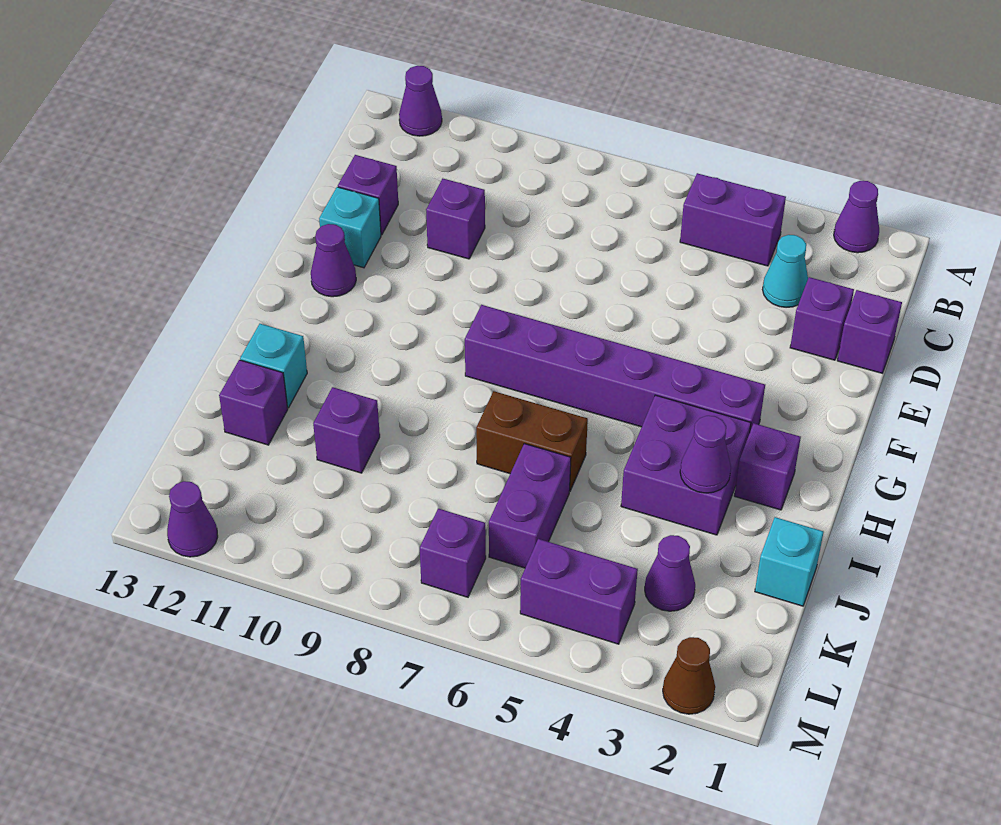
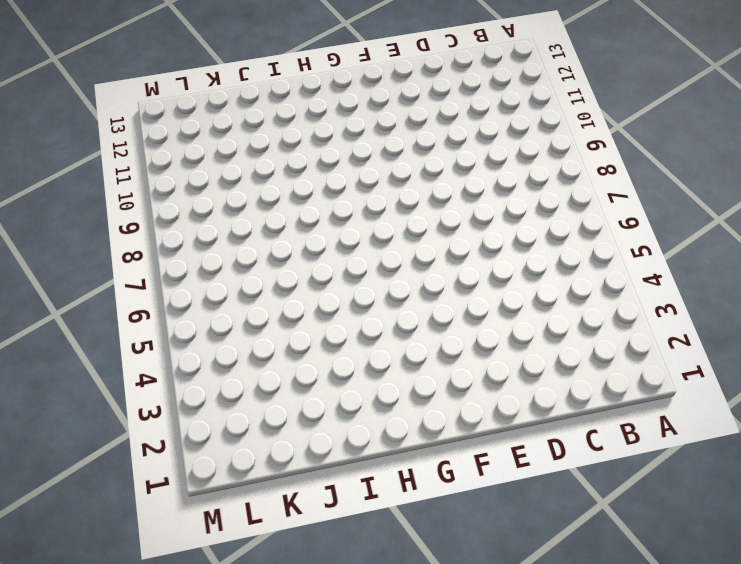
none -> purple 1x1 cone [834,181,879,253]
none -> purple 1x1 cone [399,66,442,136]
none -> purple 1x2 brick [680,173,786,266]

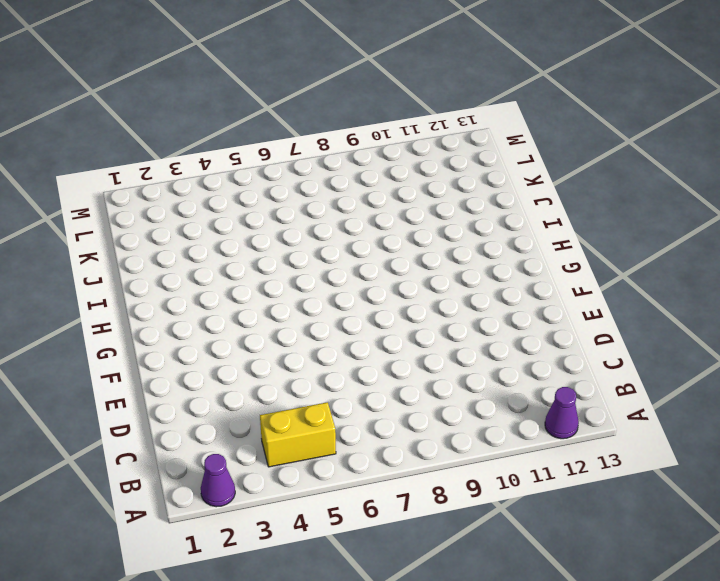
yellow 1x2 brick [260,402,336,467] -> purple 1x2 brick [680,173,786,266]
none -> cyan 1x1 cone [763,235,808,307]
none -> purple 1x1 brick [837,290,902,373]
none -> purple 1x1 brick [790,277,854,360]

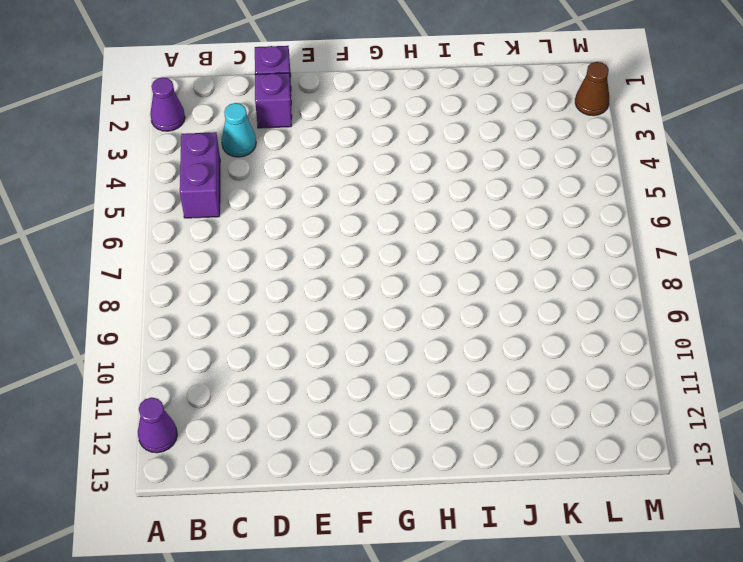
none -> purple 1x1 brick [426,179,485,259]
none -> purple 1x1 brick [338,155,398,235]
none -> cyan 1x1 brick [319,187,381,268]

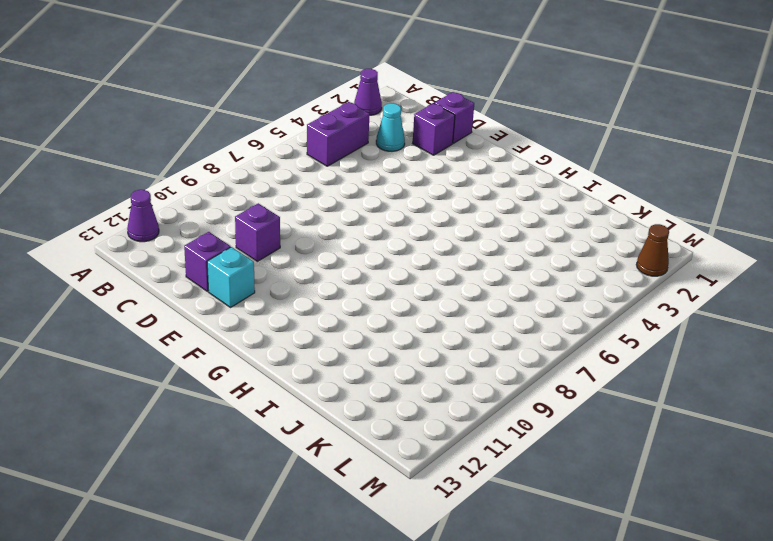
none -> purple 1x1 cone [311,224,356,297]
none -> purple 1x6 brick [465,305,765,430]
none -> purple 1x1 brick [734,423,801,510]

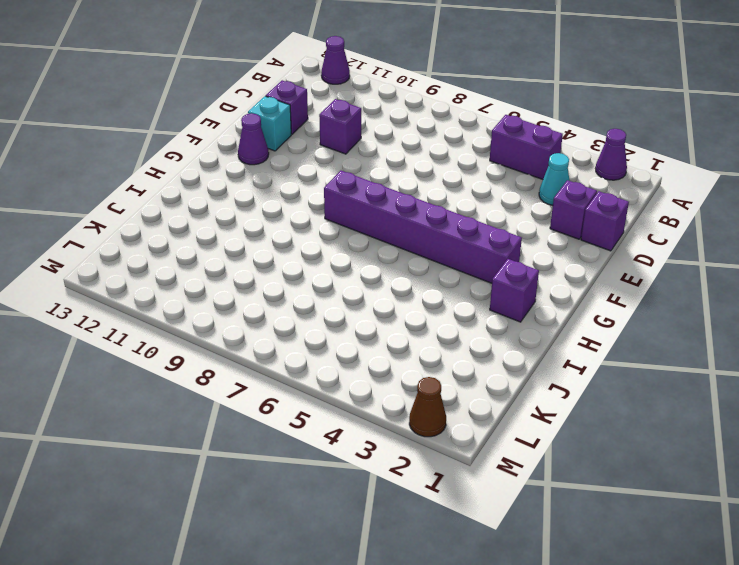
none -> purple 2x2 brick [621,395,751,535]
none -> brown 1x2 brick [476,391,588,491]
none -> cyan 1x1 brick [240,324,307,408]

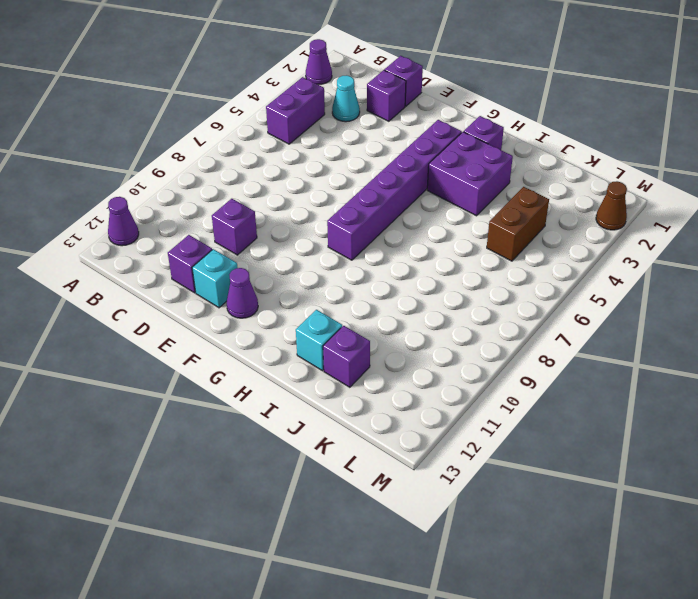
brown 1x2 brick [487,187,549,261] -> brown 1x2 brick moved to [476,391,588,491]
none -> cyan 1x1 brick [755,517,823,606]
none -> purple 1x2 brick [489,444,571,568]
none -> purple 1x1 brick [313,387,380,473]

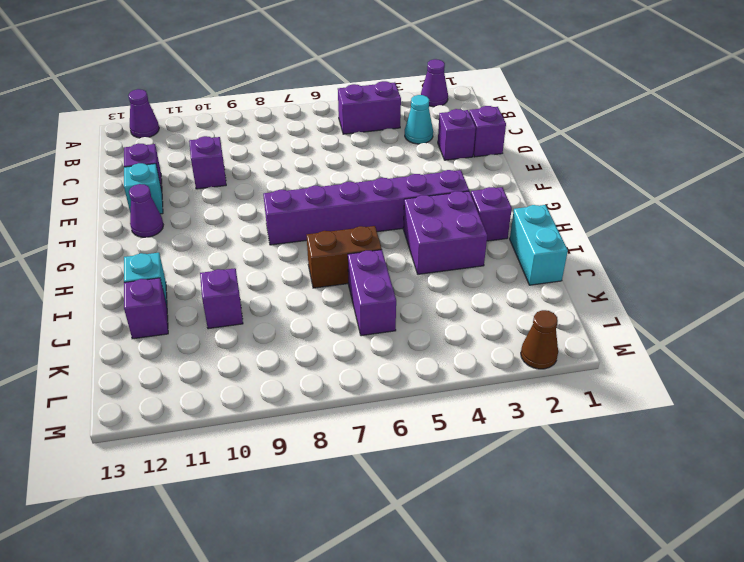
cyan 1x2 brick [510,205,568,285] -> cyan 1x1 brick [755,517,823,606]
none -> purple 1x1 cone [645,535,695,611]
none -> purple 1x2 brick [520,539,638,644]
none -> purple 1x1 brick [420,509,486,597]

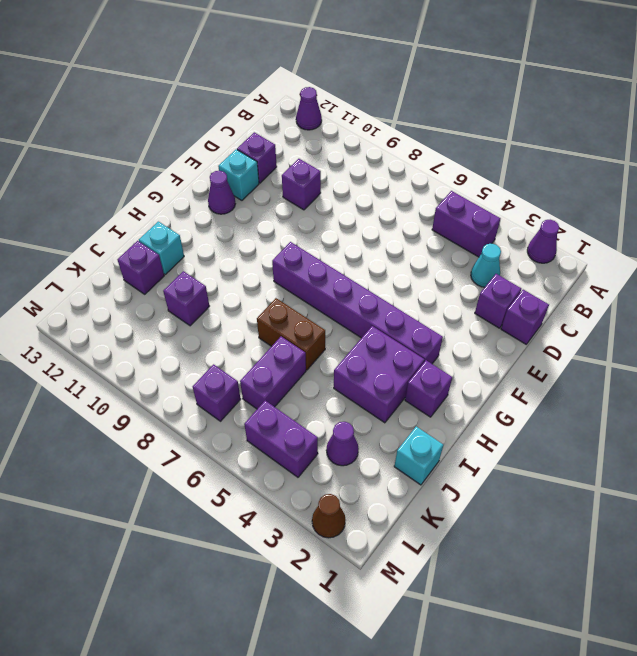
none -> purple 1x1 cone [167,481,218,557]
none -> purple 1x1 cone [680,416,731,493]

